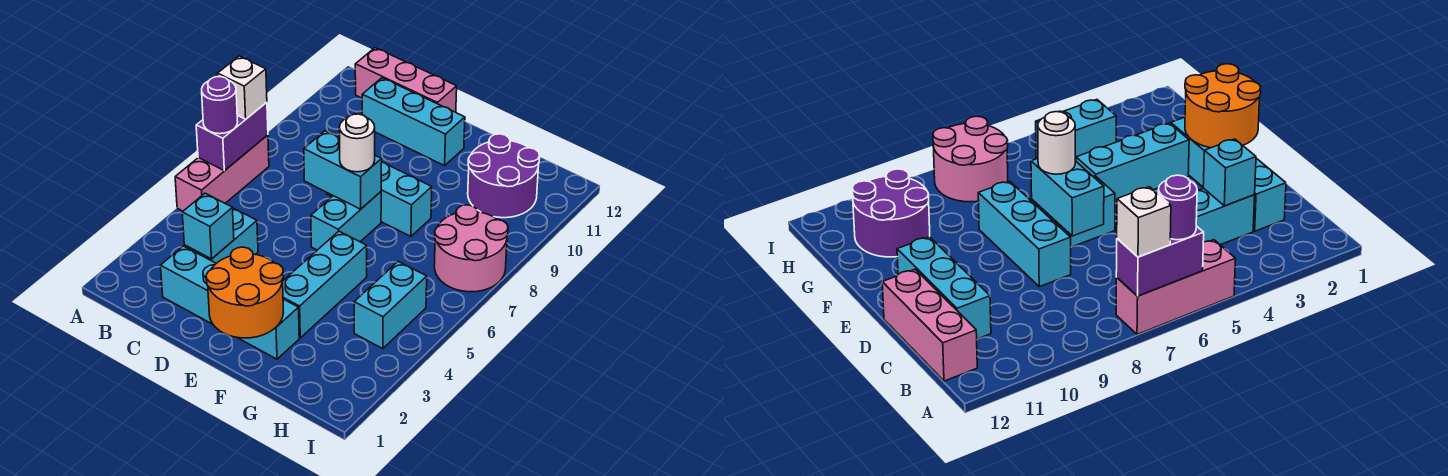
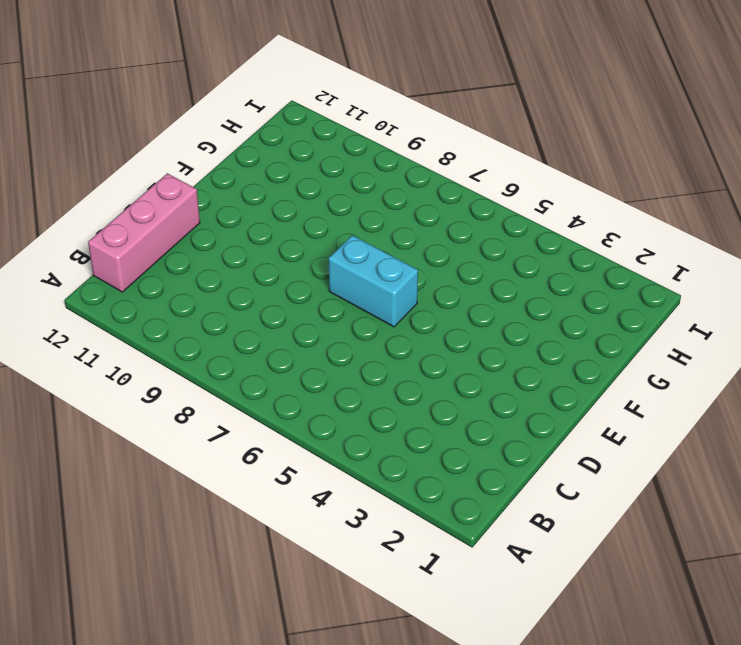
none -> pink 1x3 brick [175,135,269,211]
none -> cyan 1x4 brick [161,246,299,359]
none -> cyan 1x2 brick [184,208,258,263]

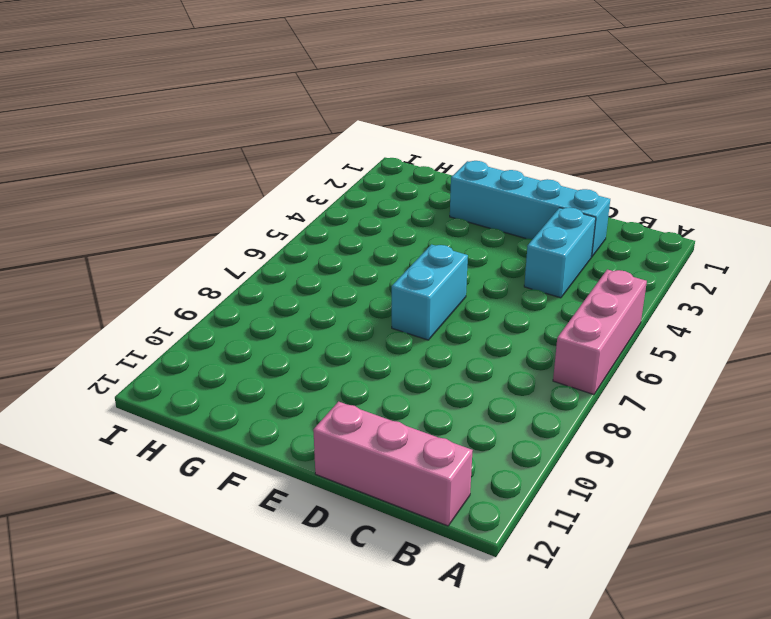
none -> cyan 1x3 brick [362,78,465,166]
none -> cyan 1x3 brick [327,162,432,236]
none -> cyan 1x3 brick [283,231,367,338]

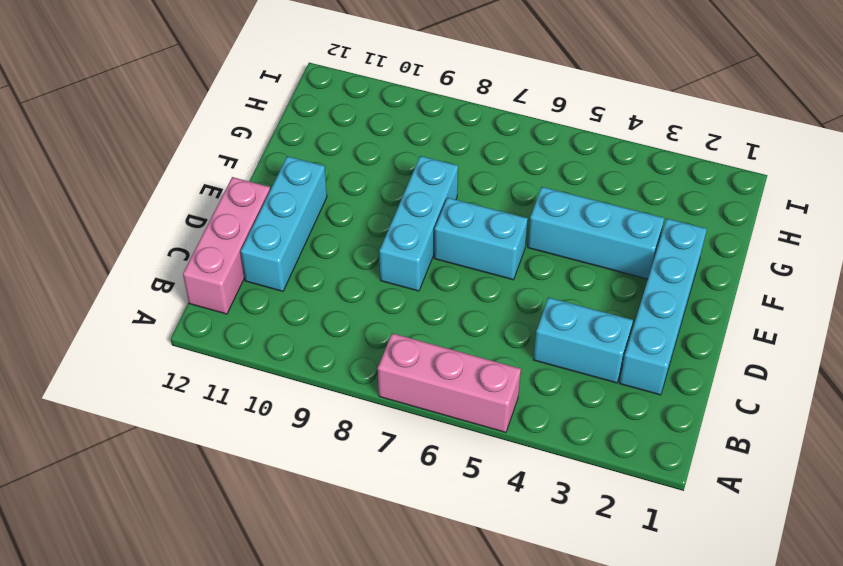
none -> purple 2x2 round brick [468,134,540,218]
none -> cyan 1x2 brick [354,262,427,349]
none -> pink 2x2 round brick [434,205,508,292]

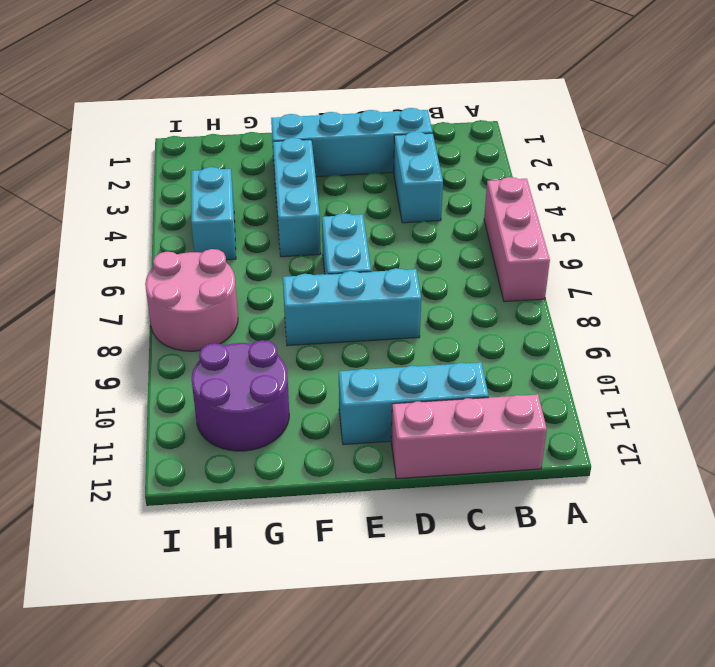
none -> purple 1x2 brick [196,102,268,171]
none -> cyan 1x1 brick [182,193,234,259]
none -> cyan 1x2 brick [304,131,382,209]

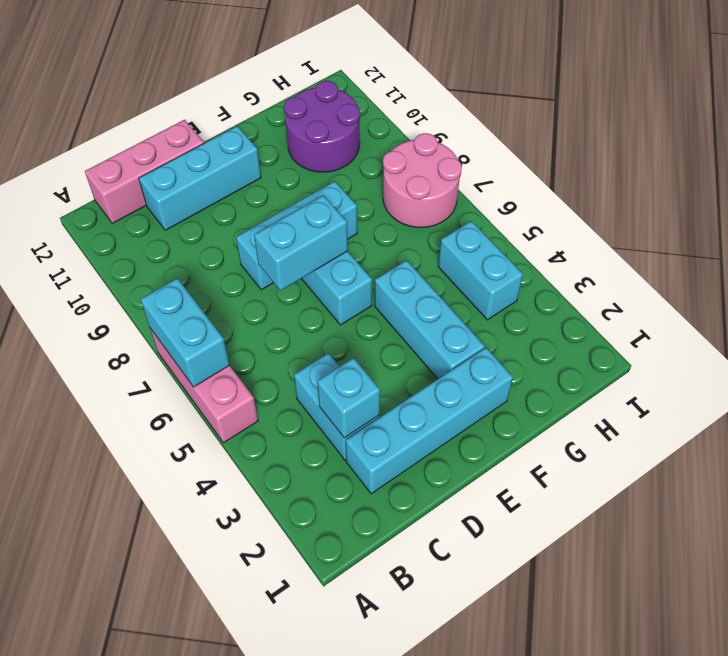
cyan 1x2 brick [141,278,229,387] -> purple 1x2 brick [196,102,268,171]
none -> orange 2x2 round brick [206,247,283,338]
none -> purple 1x1 round brick [202,77,238,134]
none -> white 1x1 brick [218,56,267,119]

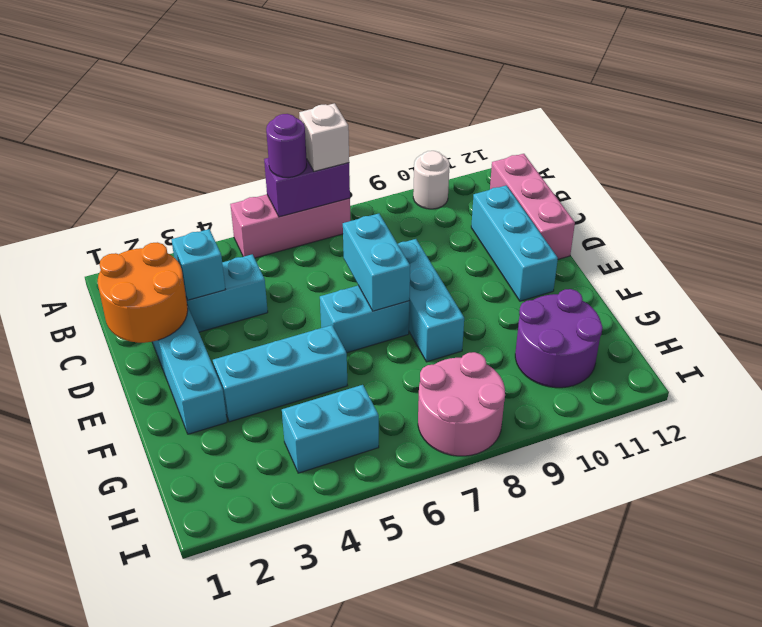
white 1x1 round brick [413,151,450,209] -> white 1x1 round brick moved to [339,114,375,172]
orange 2x2 round brick [98,242,188,343] -> orange 2x2 round brick moved to [206,247,283,338]

